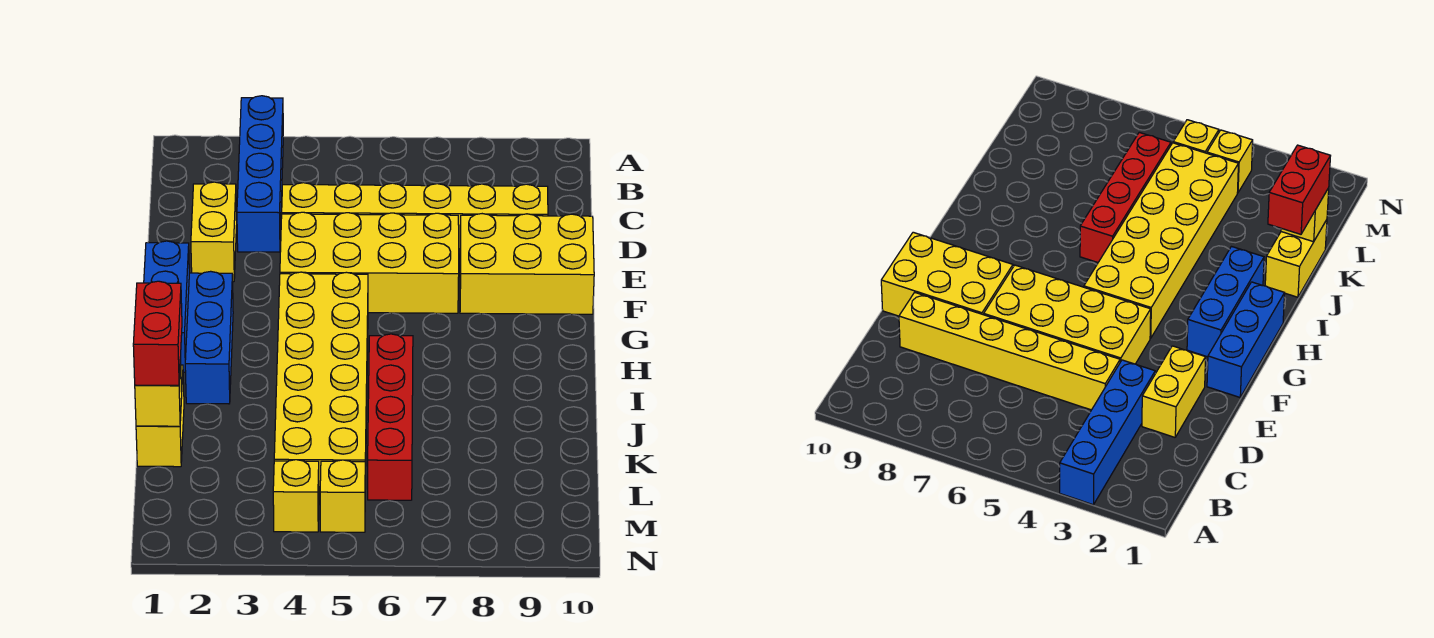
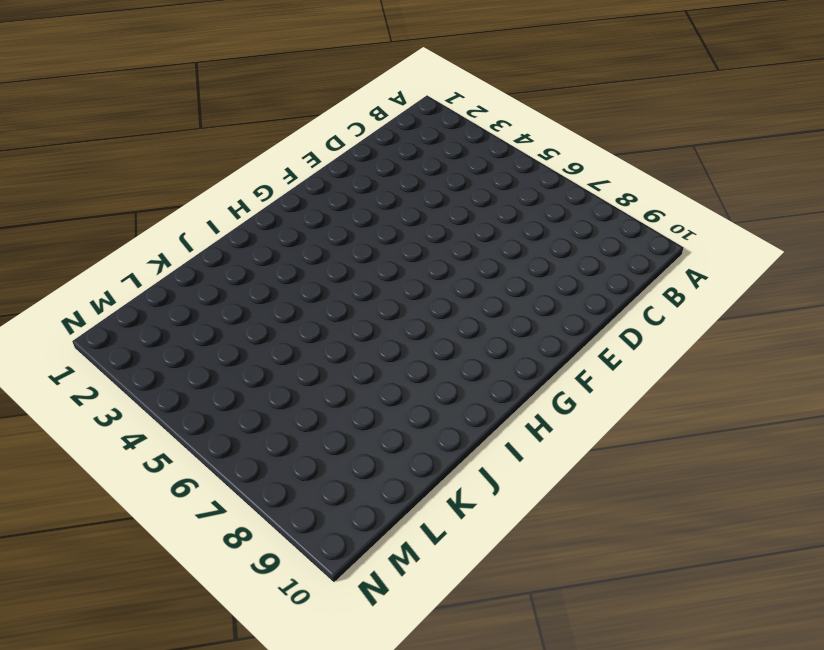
none -> blue 1x4 brick [237,96,283,252]
none -> yellow 1x2 brick [191,182,237,282]
none -> yellow 1x6 brick [282,183,548,253]

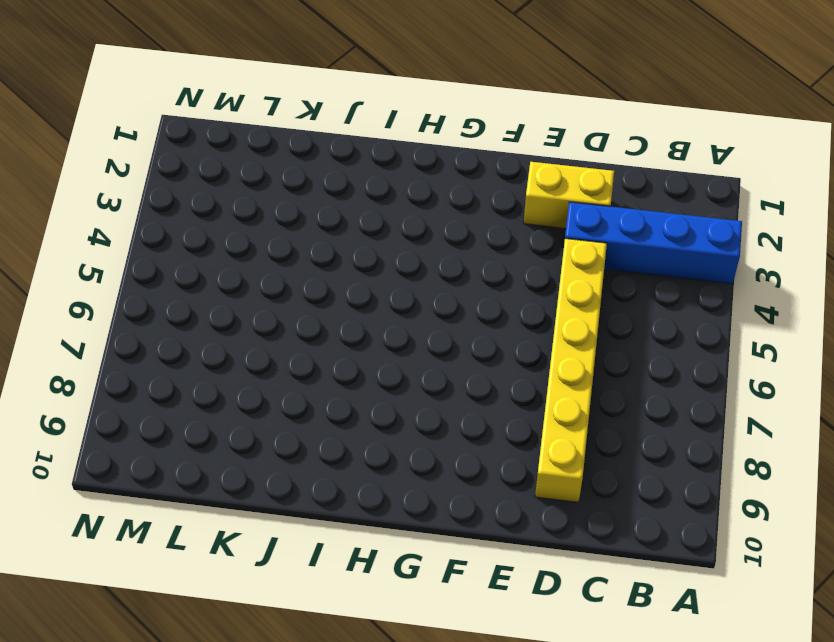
none -> yellow 2x4 brick [280,212,459,313]
none -> yellow 2x3 brick [460,214,594,314]
none -> blue 1x3 brick [144,241,189,372]

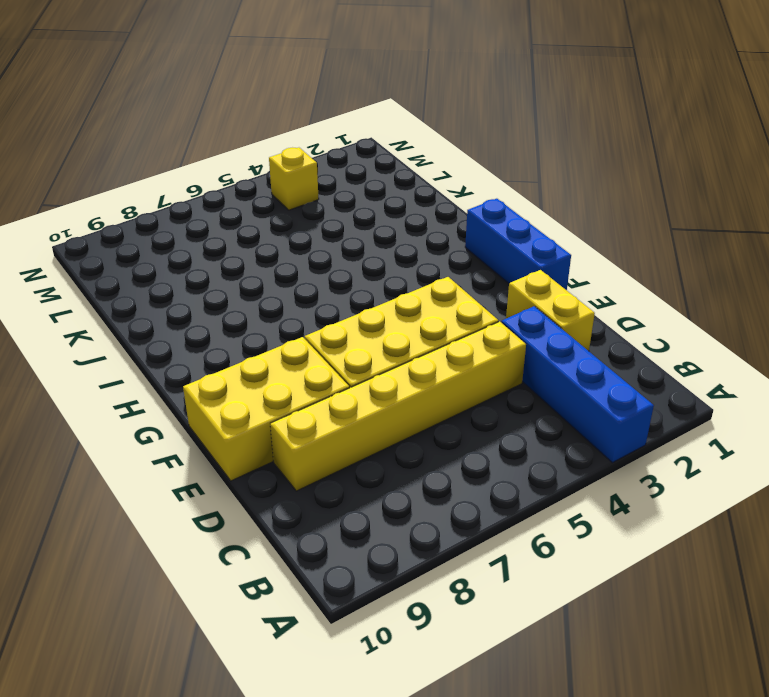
none -> blue 1x3 brick [185,271,233,404]
none -> yellow 2x6 brick [274,272,368,500]
none -> red 1x4 brick [368,334,413,500]

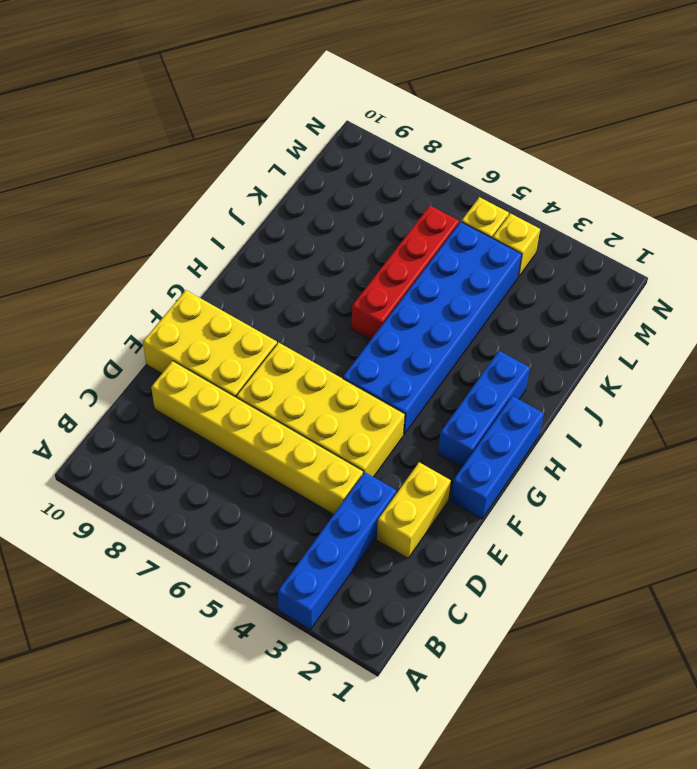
blue 2x6 brick [343,222,522,434] -> yellow 2x6 brick [274,272,368,500]
none -> yellow 1x2 brick [136,365,184,467]
none -> yellow 1x1 brick [135,358,182,426]
none -> red 1x2 brick [133,281,182,385]

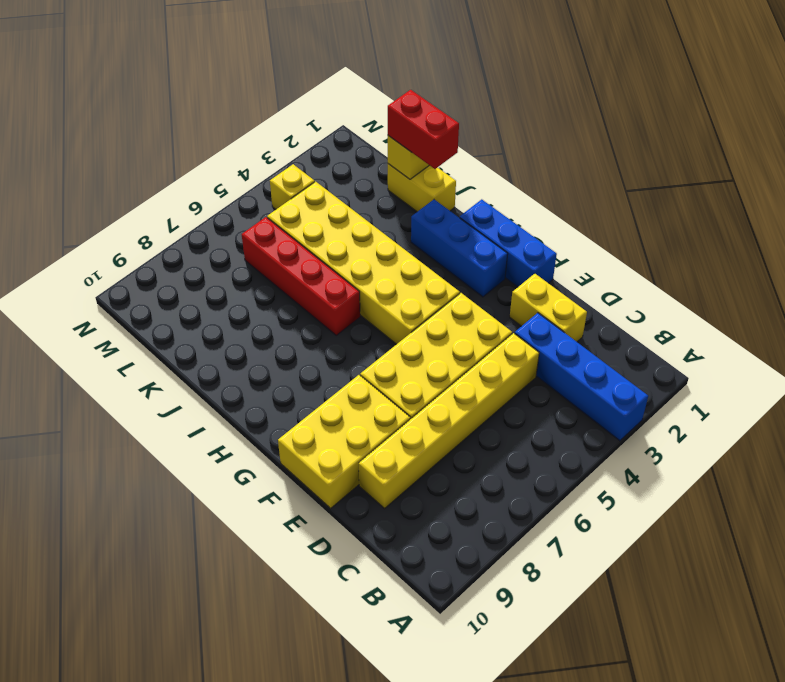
none -> yellow 1x1 brick [320,460,365,532]

